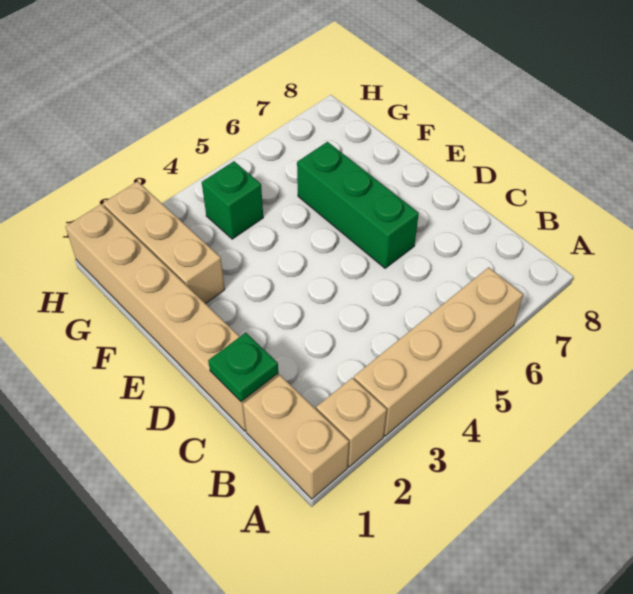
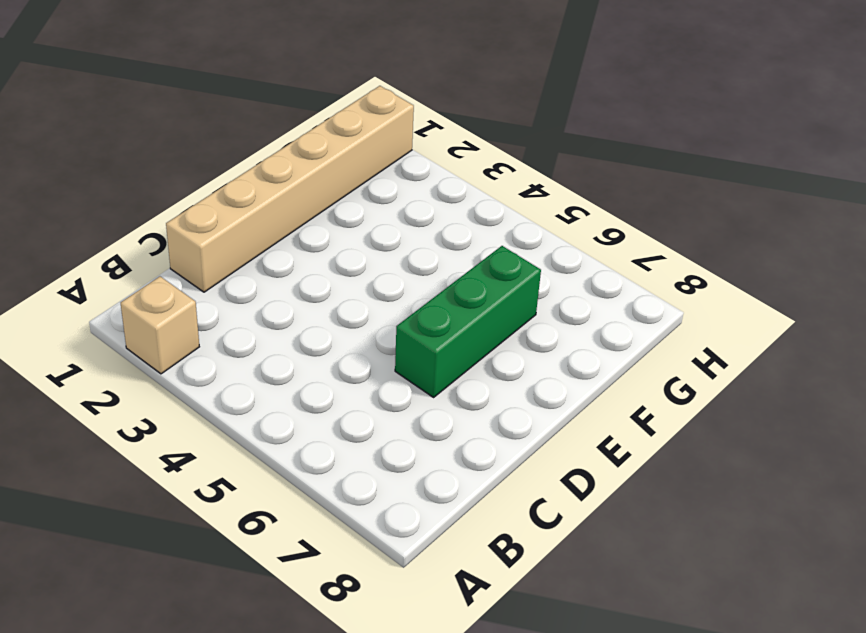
none -> tan 1x2 brick [243,375,349,499]
none -> tan 1x4 brick [354,267,523,436]

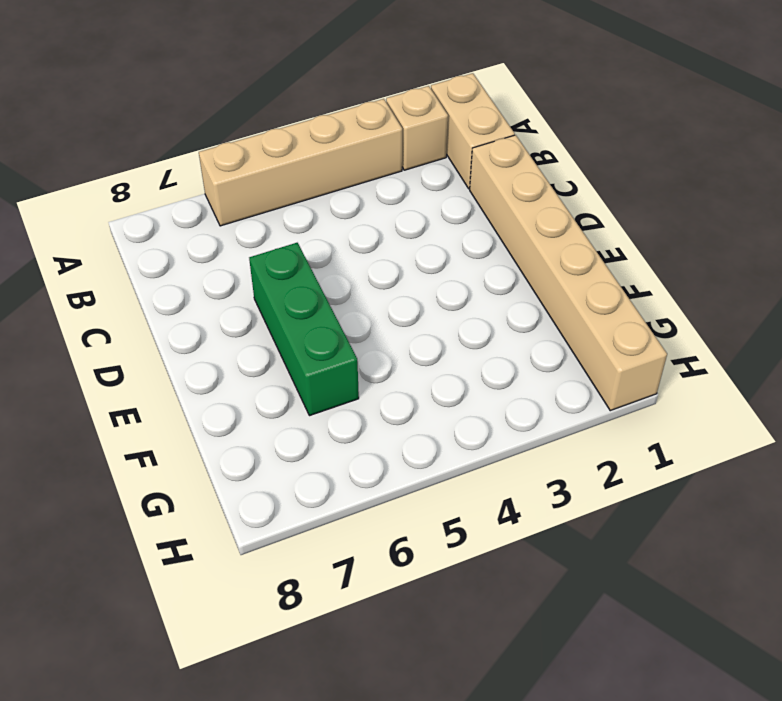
none -> tan 1x3 brick [103,181,225,304]
none -> green 1x1 brick [202,161,263,239]

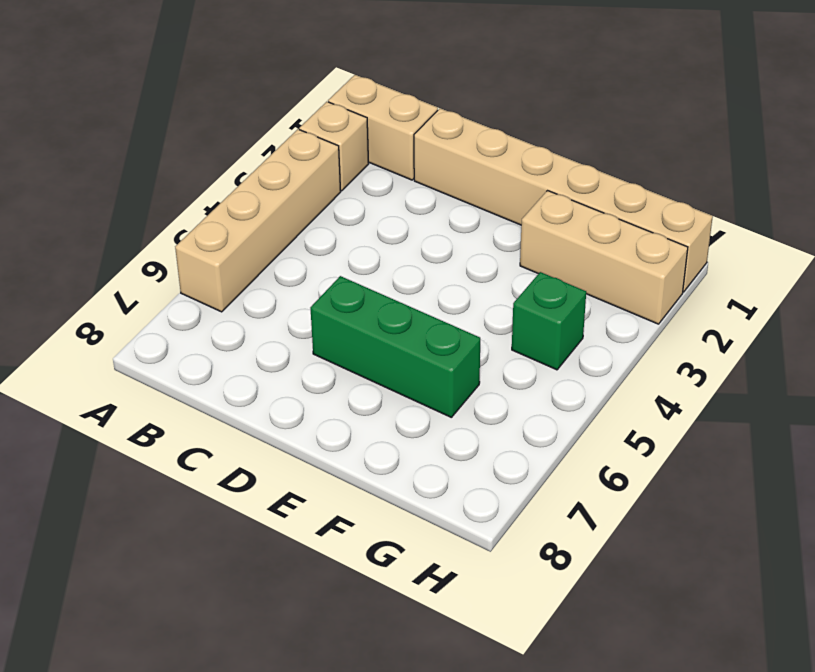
none -> green 1x1 plate [208,333,278,402]

